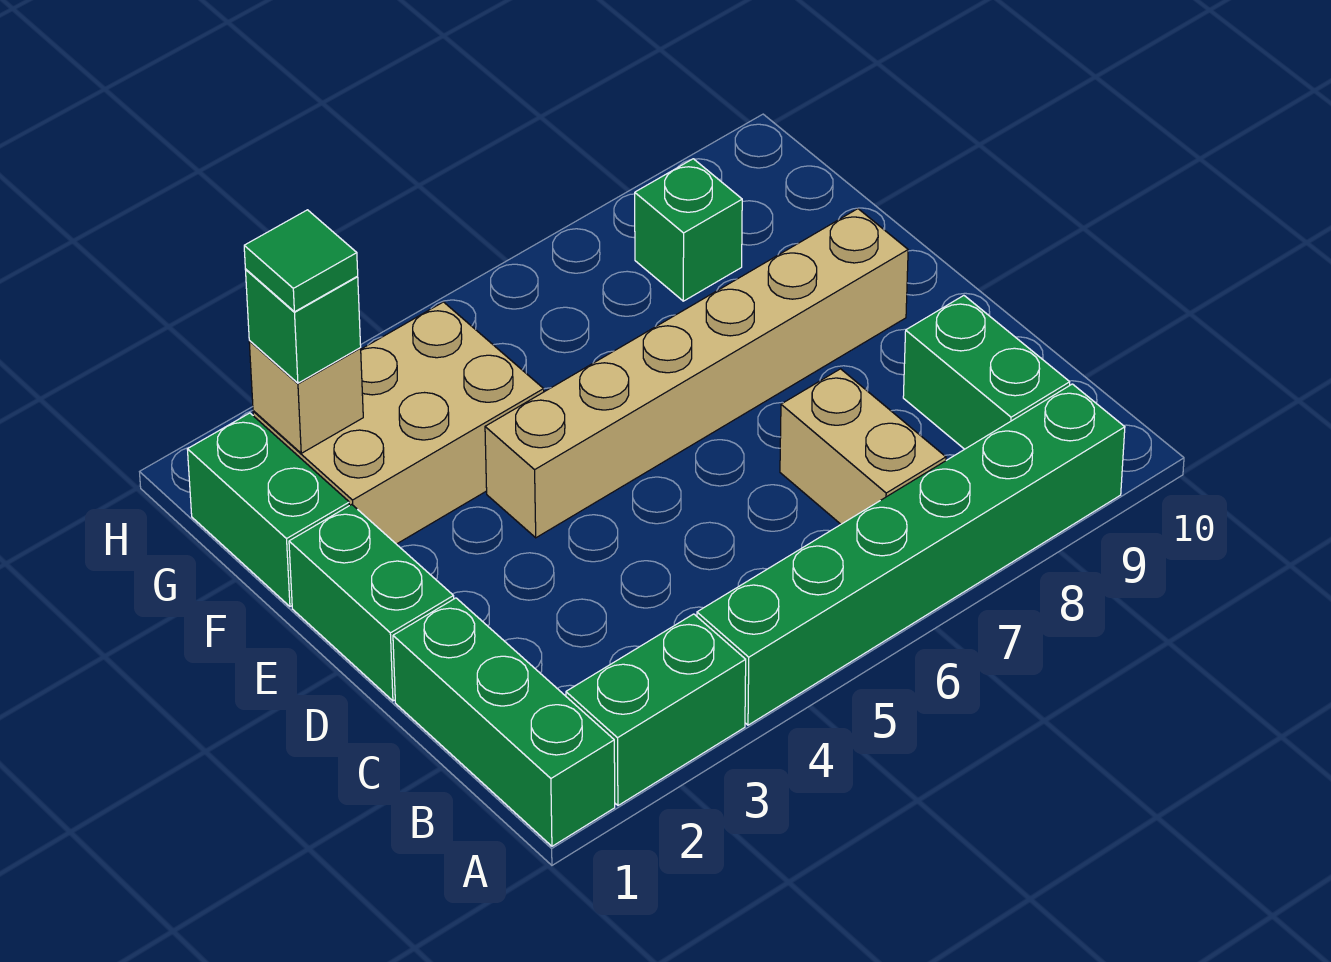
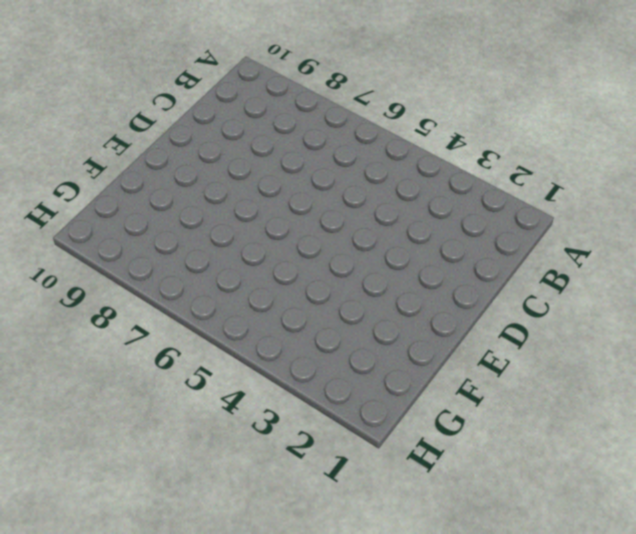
none -> green 1x3 brick [393,598,615,846]
none -> green 1x2 brick [566,614,746,805]
none -> green 1x6 brick [697,384,1125,725]

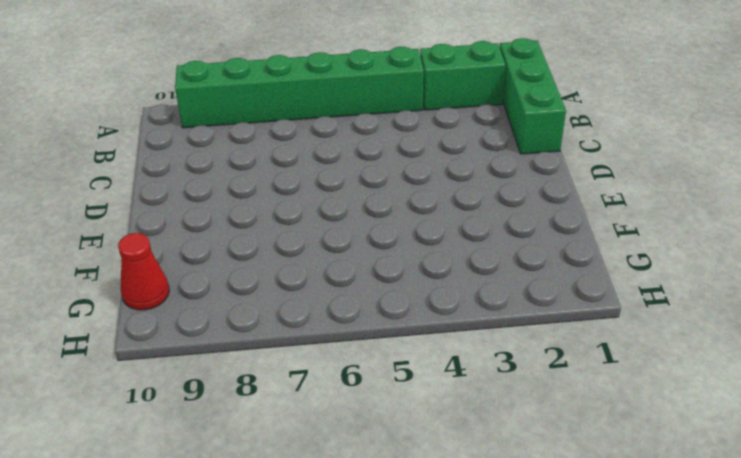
red 1x1 cone [118,233,169,310] -> none
none -> tan 1x2 brick [780,369,946,524]
none -> green 1x2 brick [903,296,1070,449]
none -> green 1x2 brick [289,504,454,701]

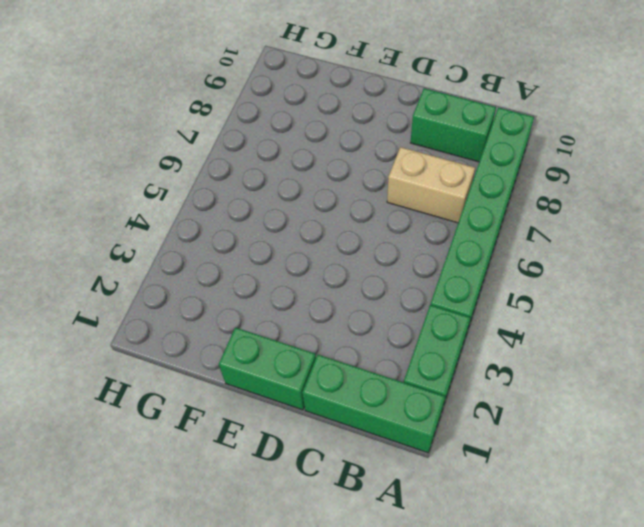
none -> tan 1x6 brick [485,209,908,538]
none -> green 1x2 brick [187,413,349,607]
none -> tan 2x3 brick [253,302,544,544]

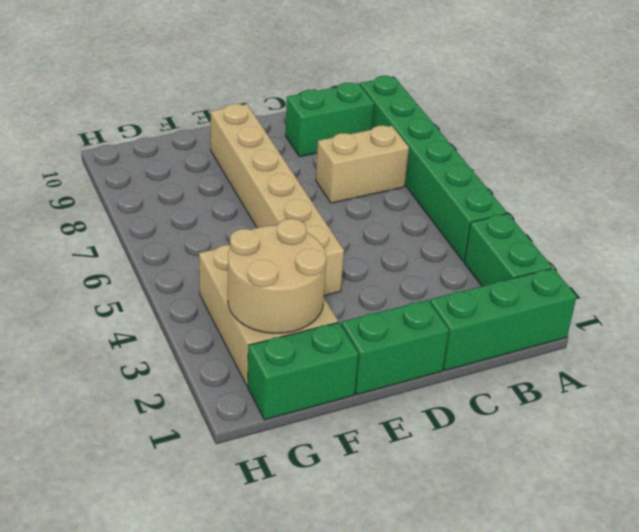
tan 2x2 round brick [228,219,326,333] -> tan 1x1 brick [249,341,363,453]
none -> green 1x1 brick [635,159,742,301]
none -> green 1x1 brick [246,270,361,383]
none -> green 1x1 tile [244,210,358,312]

